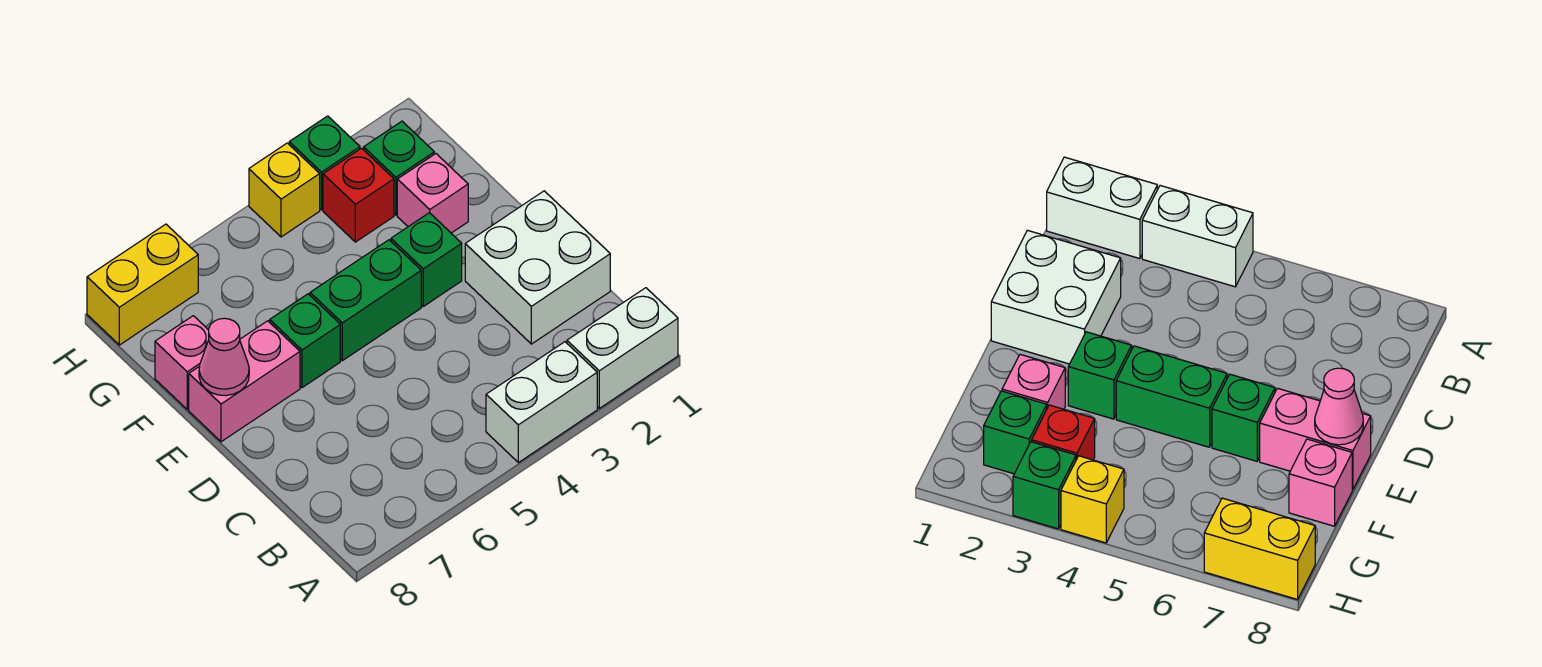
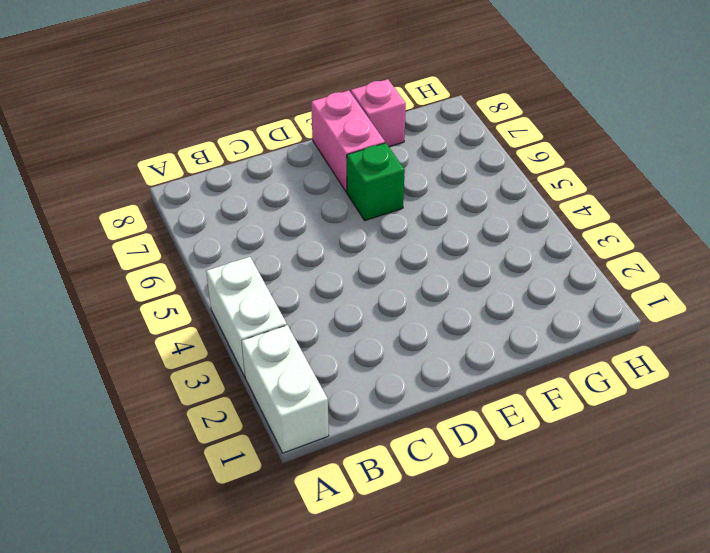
none -> white 2x2 brick [465,191,610,344]
none -> green 1x1 brick [391,213,462,306]
none -> green 1x2 brick [310,240,421,361]

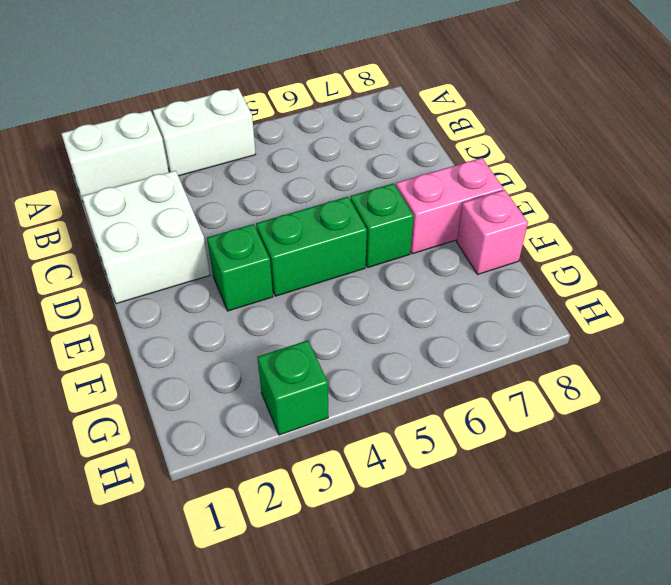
none -> pink 1x1 brick [397,154,468,233]
none -> green 1x1 brick [364,121,434,215]
none -> red 1x1 brick [323,148,394,242]

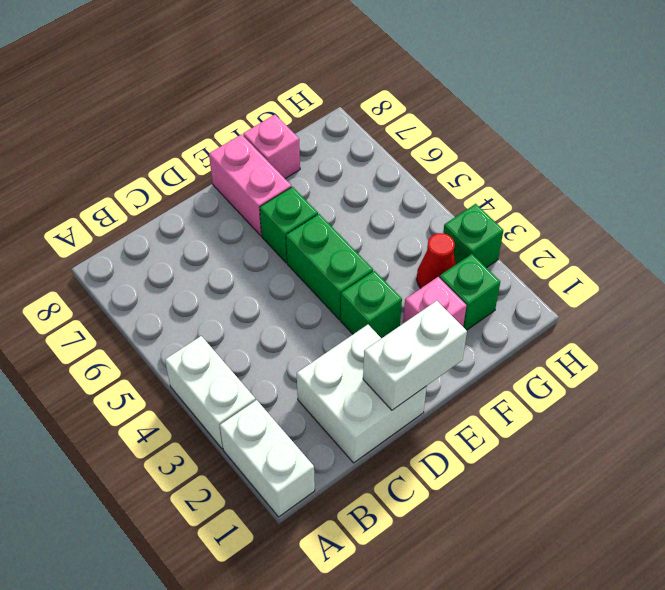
white 1x2 brick [363,301,467,410] -> none
red 1x1 cone [417,233,456,288] -> red 1x1 brick [323,148,394,242]
none -> yellow 1x1 brick [249,143,320,237]
none -> yellow 1x2 brick [87,224,198,345]
none -> pink 1x1 cone [199,318,249,396]

